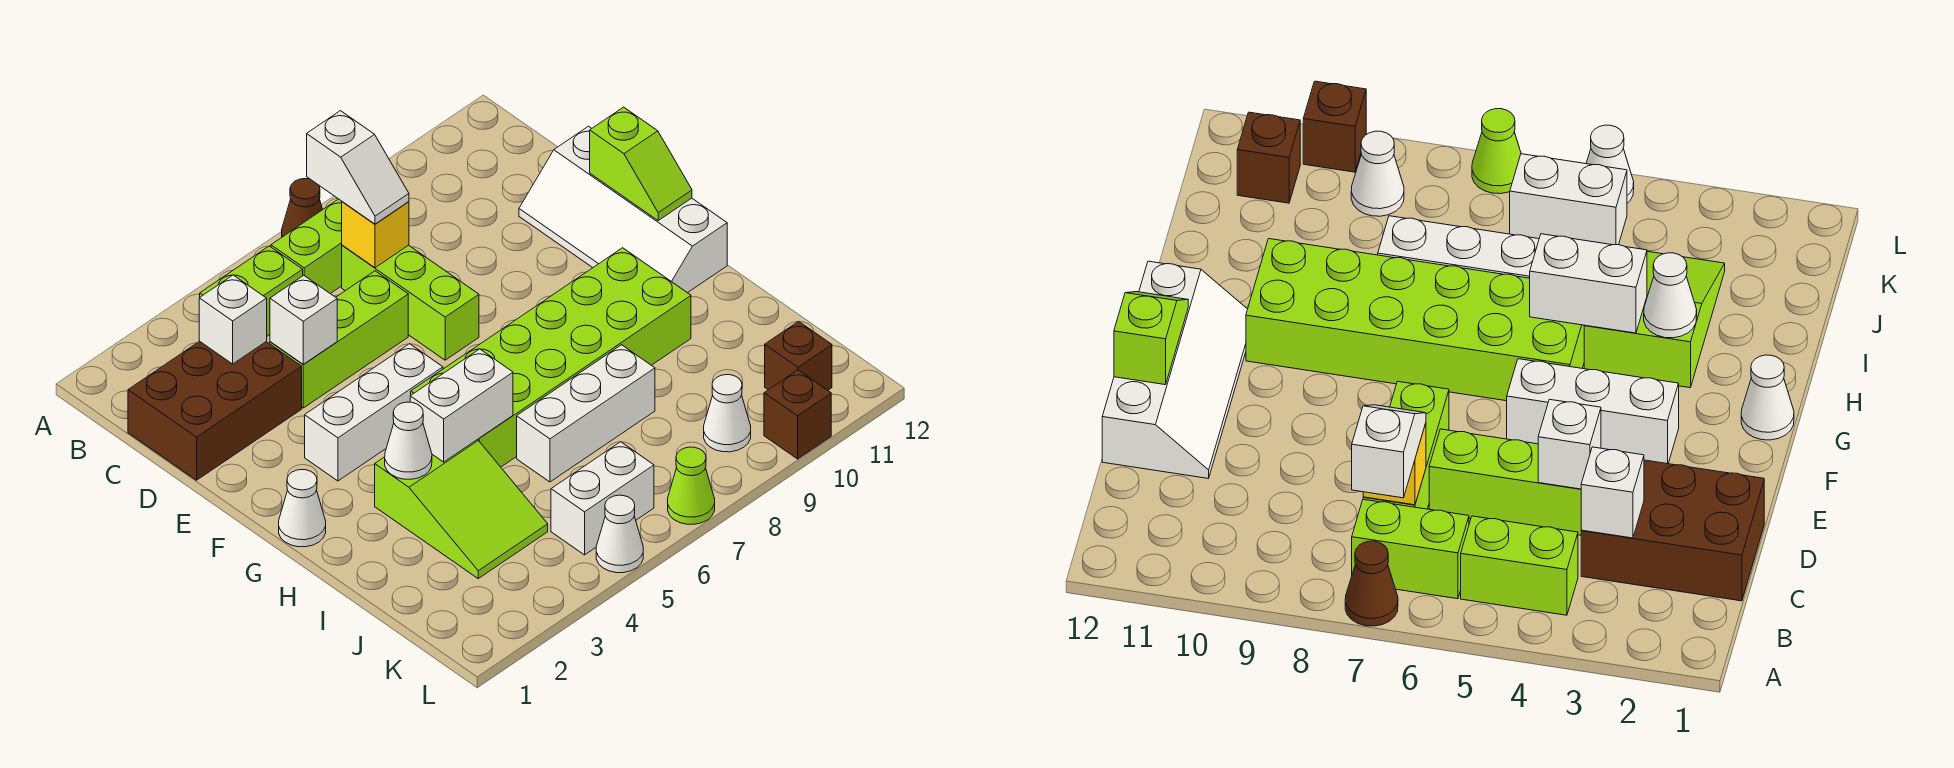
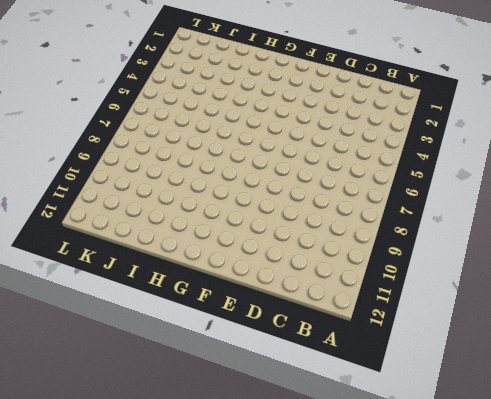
none -> brown 1x1 cone [282,179,323,237]
none -> lime 1x2 brick [200,246,303,336]
none -> lime 1x2 brick [271,199,342,294]

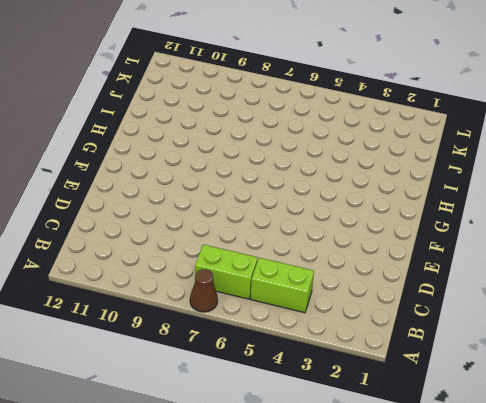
none -> brown 2x3 brick [128,341,302,480]
none -> lime 1x3 brick [342,245,479,360]
none -> lime 1x3 brick [270,271,408,408]

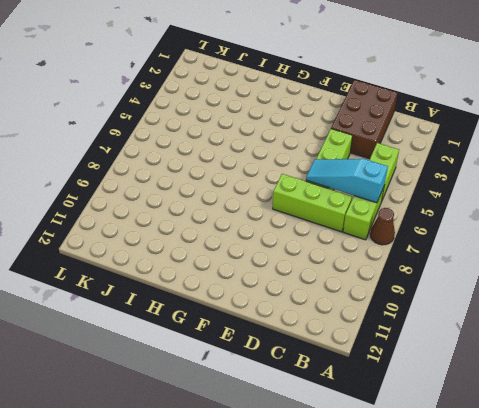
cyan 1x3 slope [306,159,388,203] -> none
none -> white 2x4 slope [519,126,727,293]
none -> white 1x3 brick [305,344,443,481]
none -> white 1x1 cone [279,470,326,547]

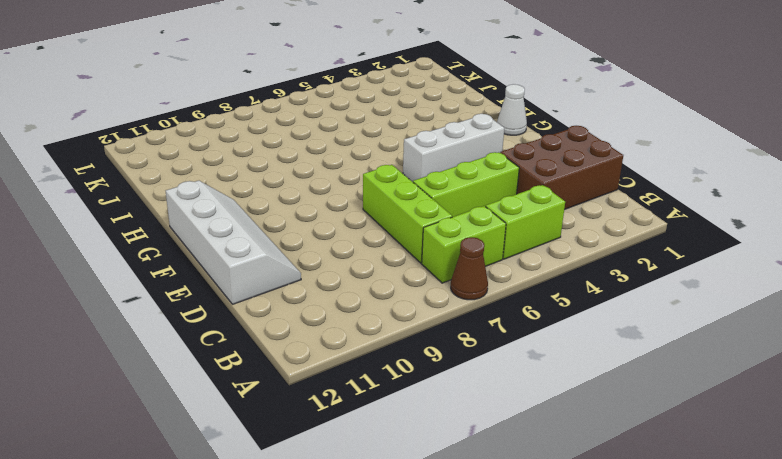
none -> lime 2x6 brick [411,248,691,467]
none -> lime 2x3 slope [375,440,548,578]
none -> white 1x3 brick [517,345,655,482]

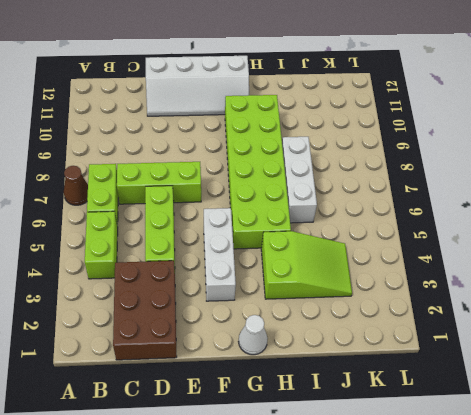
none -> white 1x2 brick [551,442,654,555]
none -> white 1x1 cone [704,375,751,452]
none -> brown 1x1 brick [765,321,832,390]

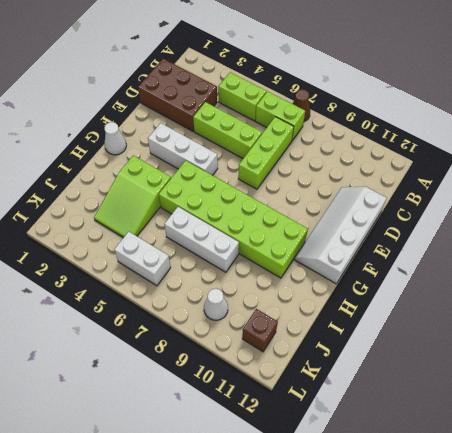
none -> white 1x1 cone [596,495,643,573]
none -> lime 1x1 cone [668,447,715,524]
none -> brown 1x1 brick [764,370,831,459]

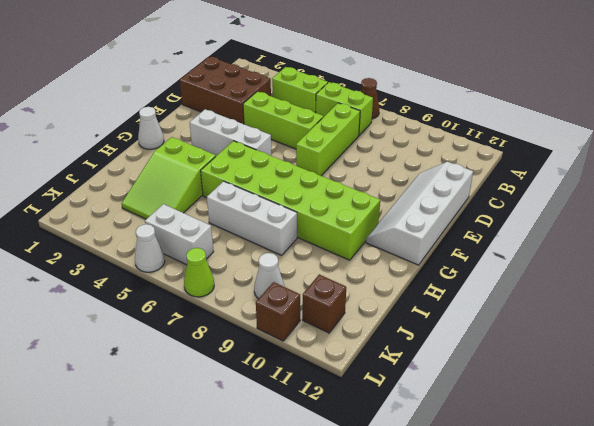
none -> white 1x1 brick [199,275,267,364]
none -> yellow 1x1 brick [342,202,409,268]
none -> white 1x1 brick [270,275,337,364]

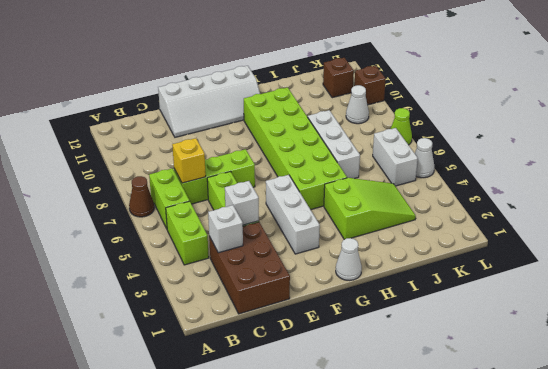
none -> lime 1x2 slope [590,107,692,220]
none -> white 1x1 cone [385,402,432,479]
none -> white 1x2 brick [410,349,513,462]

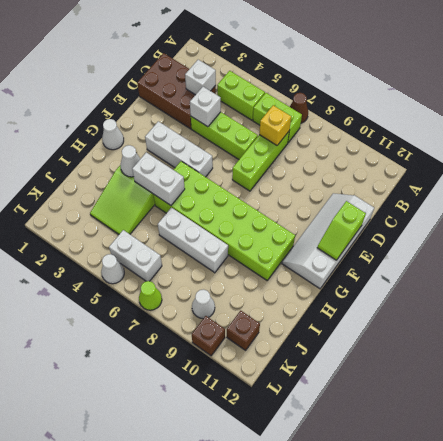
none -> white 1x2 slope [307,111,409,224]

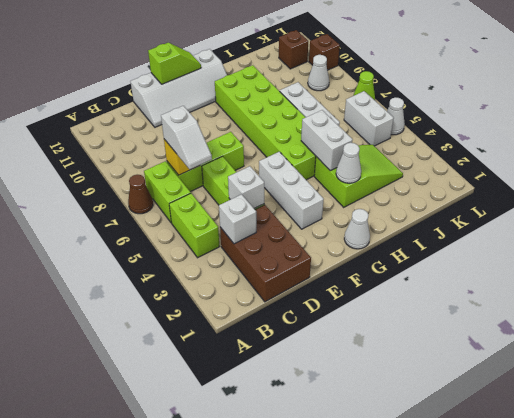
white 1x2 slope [161,106,212,169] -> white 1x2 slope turned to [307,111,409,224]

